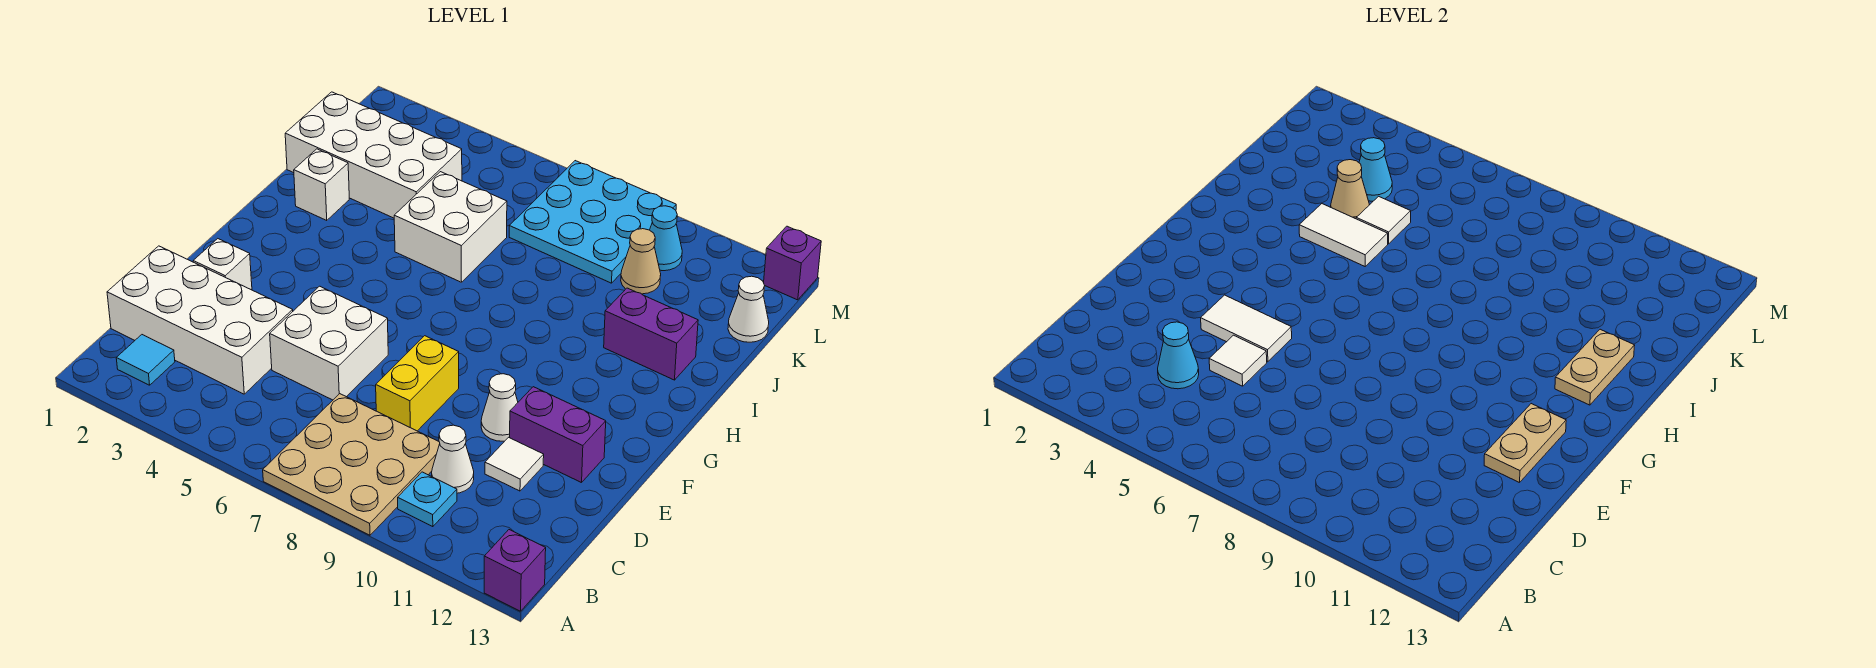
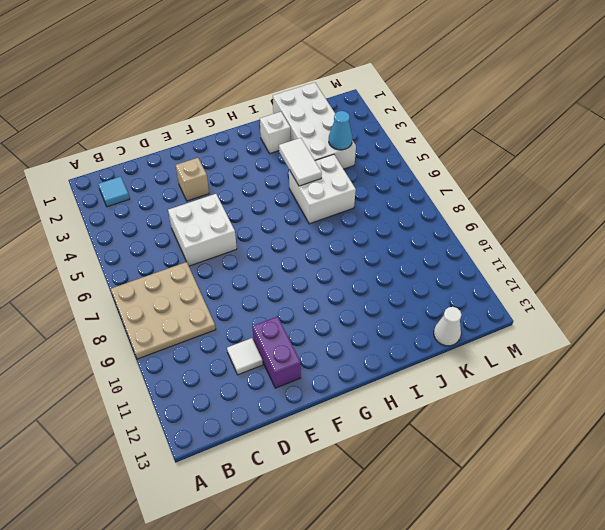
tan 1x1 brick [176,158,209,201] -> none
none -> purple 1x1 brick [484,530,546,611]
none -> cyan 1x1 plate [398,472,457,527]
none -> white 2x4 brick [107,246,293,394]
none -> white 1x1 cone [432,425,474,493]

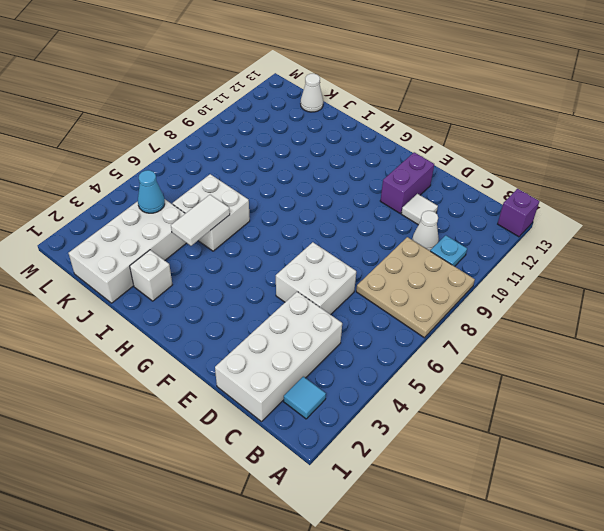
none -> yellow 1x2 brick [376,336,459,431]
none -> white 1x1 brick [193,239,252,290]
none -> white 1x1 cone [481,374,518,441]
none -> purple 1x2 brick [604,288,698,380]

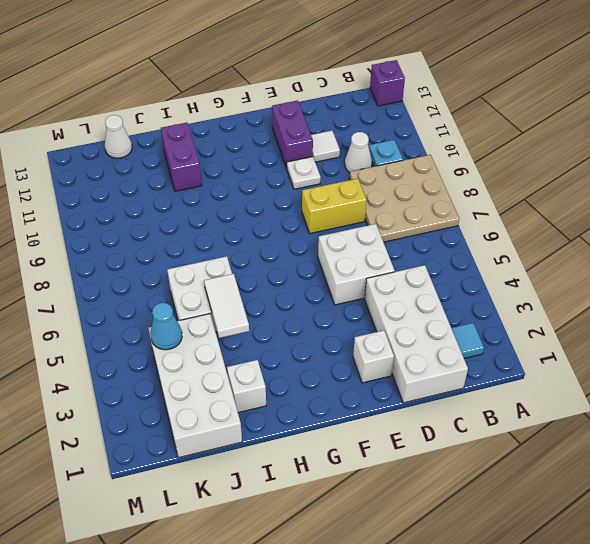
white 1x1 plate [287,157,321,189] -> white 1x1 cone [481,374,518,441]
none -> cyan 3x3 plate [509,161,676,283]
none -> tan 1x1 cone [621,229,661,294]
none -> cyan 1x1 cone [650,206,682,271]
none -> purple 1x1 brick [764,226,821,300]

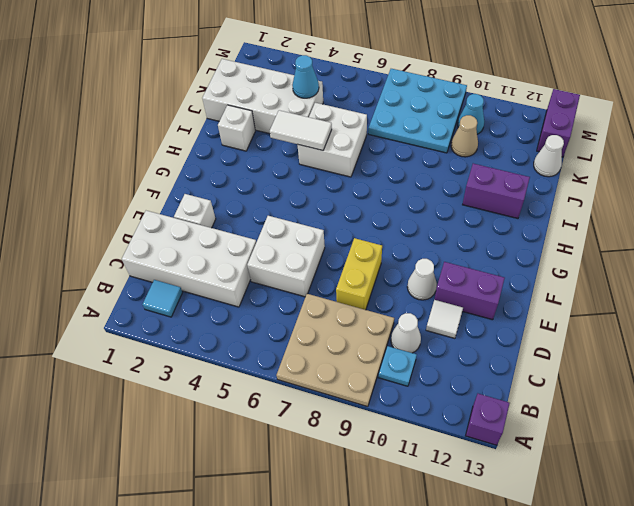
purple 1x2 brick [537,89,580,157] -> purple 1x1 brick [764,226,821,300]
none -> cyan 1x1 cone [1158,322,1199,389]
none -> white 1x1 tile [1209,335,1267,386]
none -> white 1x2 tile [1201,295,1292,361]
none -> tan 1x2 plate [1484,404,1566,483]

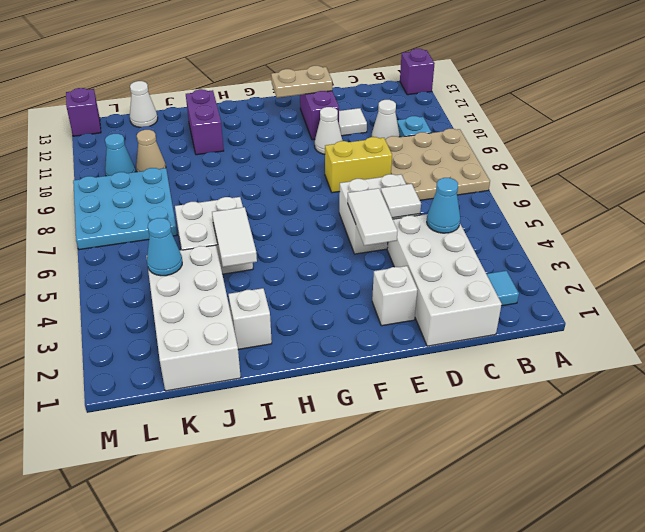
none -> tan 1x2 plate [1555,329,1635,405]
none -> tan 1x1 cone [1331,160,1369,219]
none -> white 1x1 tile [1356,196,1411,244]

